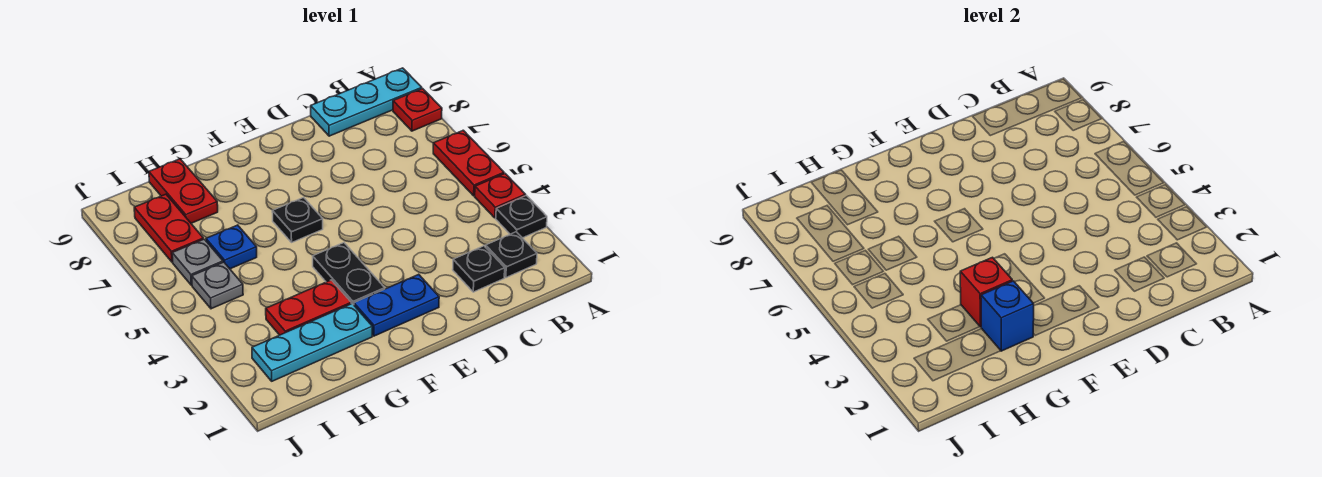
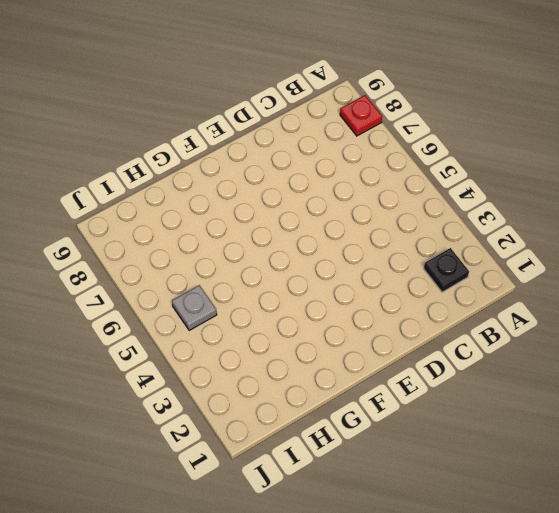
none -> black 1x1 plate [496,196,547,238]
none -> red 1x1 plate [475,174,525,218]
none -> red 1x2 plate [433,130,504,196]

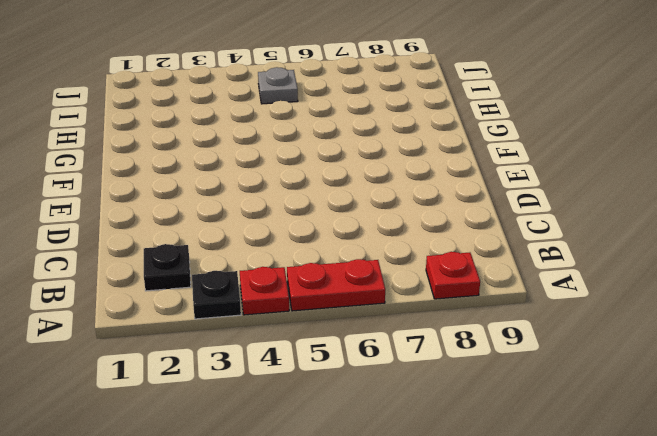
none -> cyan 1x3 plate [311,68,422,136]
none -> black 1x1 plate [453,246,505,292]
none -> blue 1x2 plate [354,274,439,336]

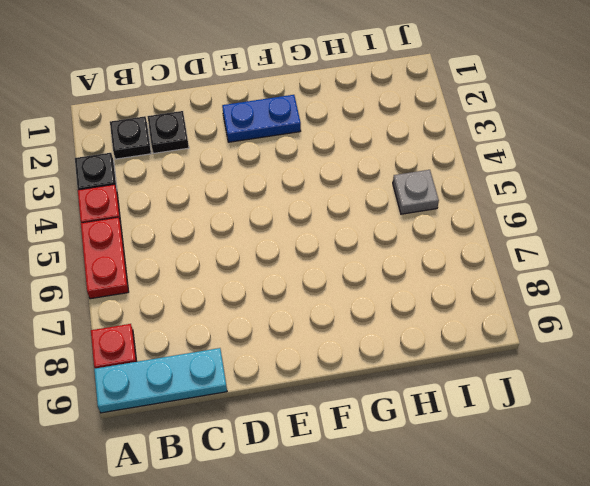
none -> black 1x2 plate [313,243,385,305]
none -> black 1x1 plate [272,198,323,242]
none -> cyan 1x3 plate [252,304,372,381]

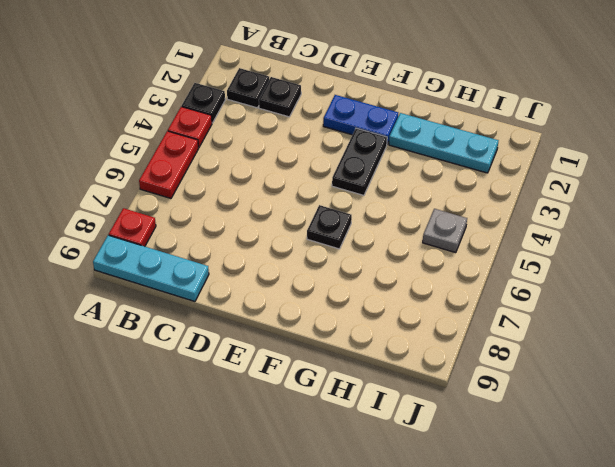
none -> red 1x2 plate [266,280,351,335]
none -> blue 1x1 plate [206,225,257,269]
none -> red 1x2 plate [149,159,218,223]

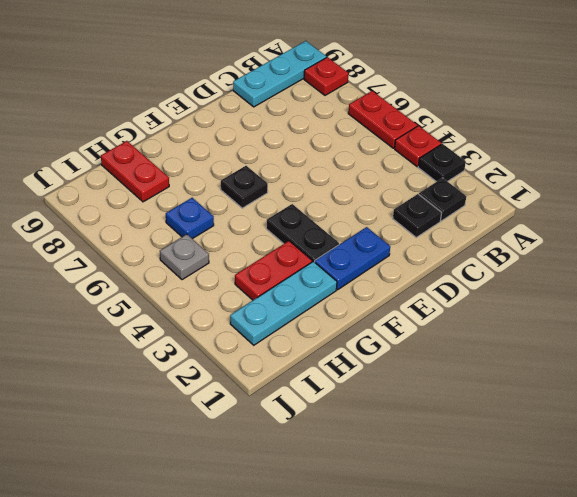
none -> grey 1x1 plate [172,239,223,285]
none -> red 1x2 plate [134,194,203,262]
none -> blue 1x1 brick [981,281,1034,351]

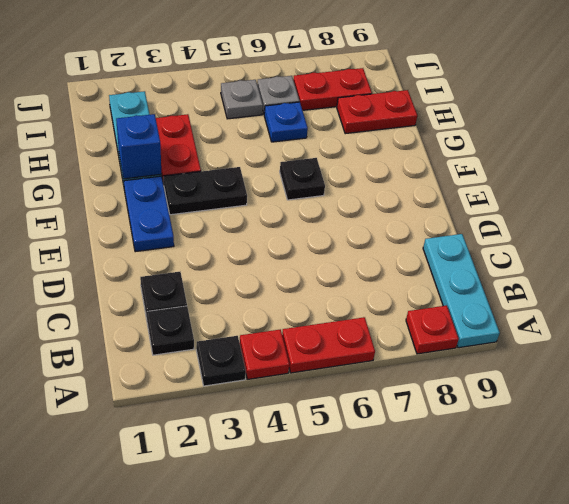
none -> red 1x1 brick [960,257,1012,327]

